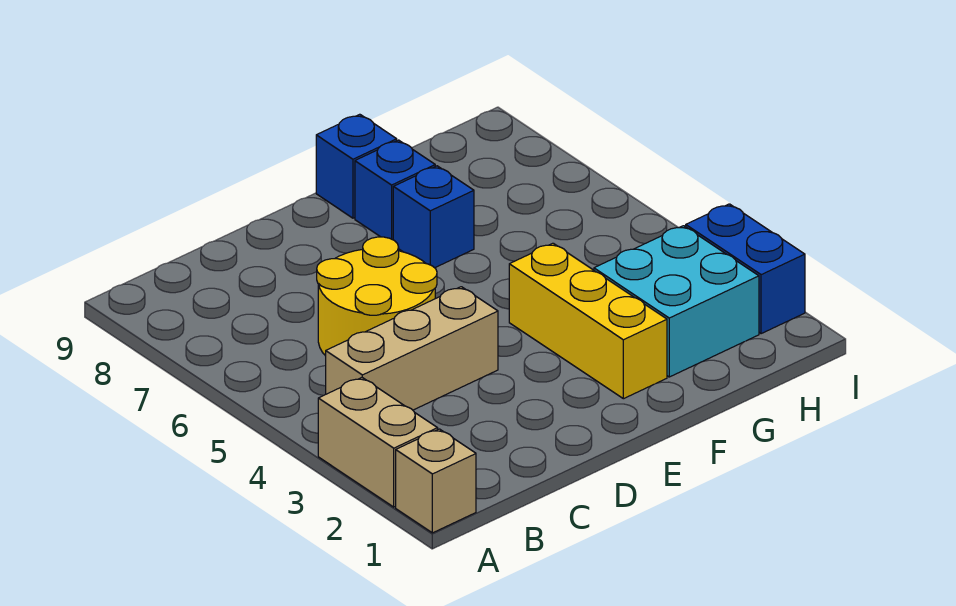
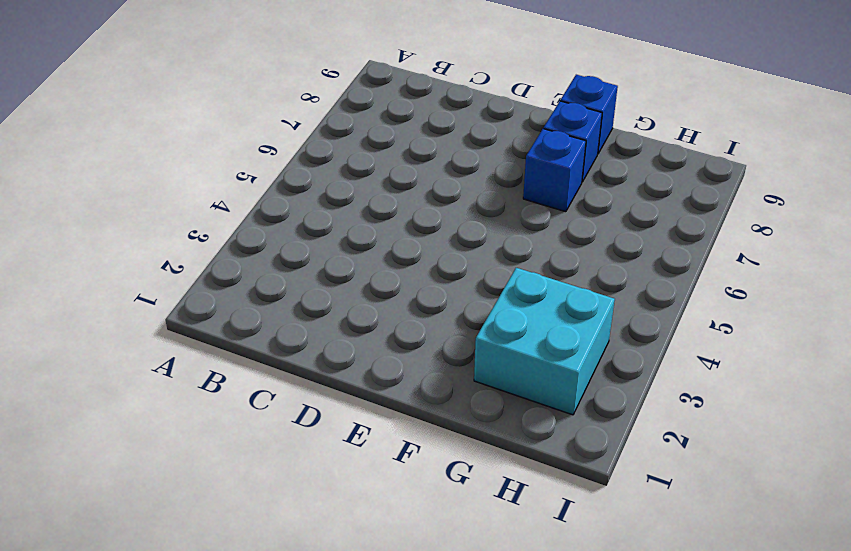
none -> tan 1x1 brick [396,429,476,533]
none -> tan 1x2 brick [318,378,438,507]

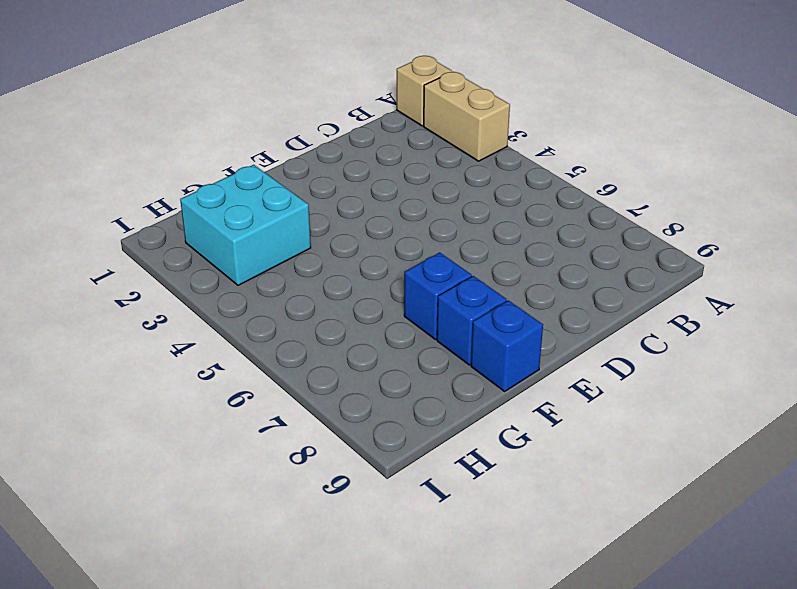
none -> tan 1x3 brick [326,287,498,410]
none -> yellow 2x2 round brick [317,237,437,356]

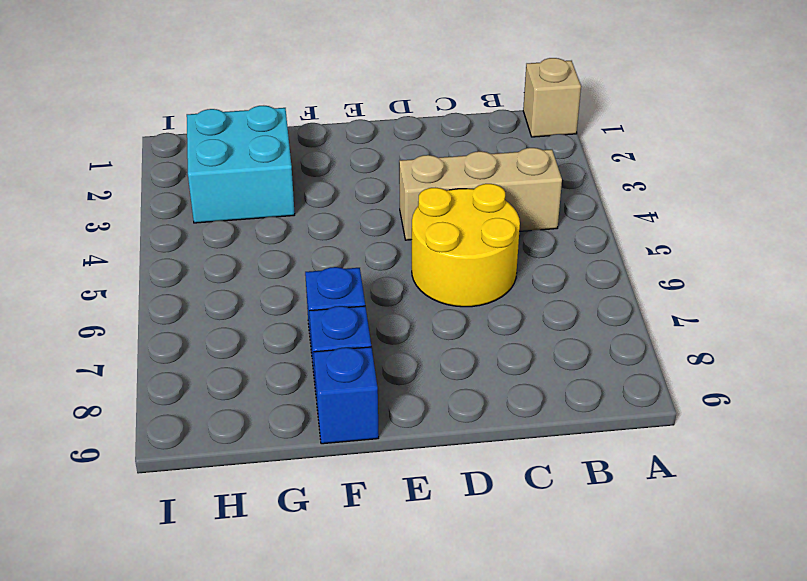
none -> tan 1x2 brick [318,378,438,507]
none -> yellow 1x3 brick [509,243,667,399]

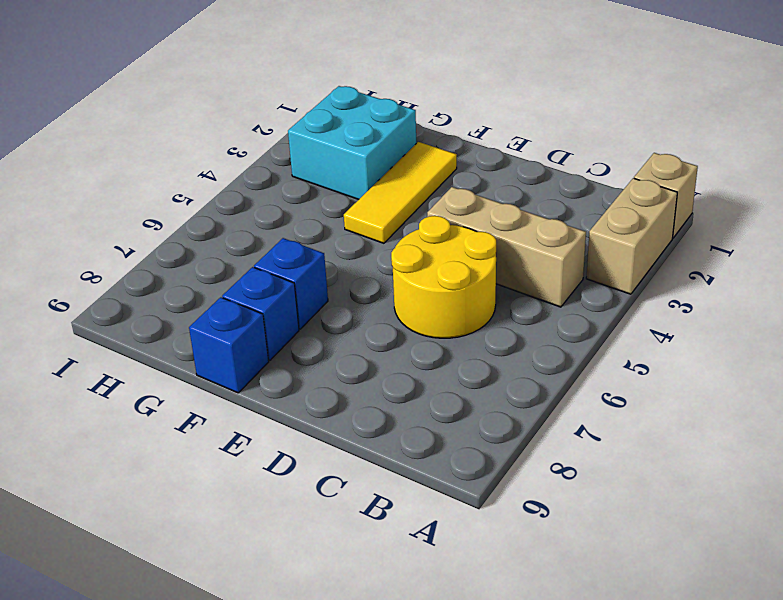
yellow 1x3 tile [344,142,457,243] -> yellow 1x3 brick [509,243,667,399]
none -> blue 1x2 brick [686,204,805,334]

